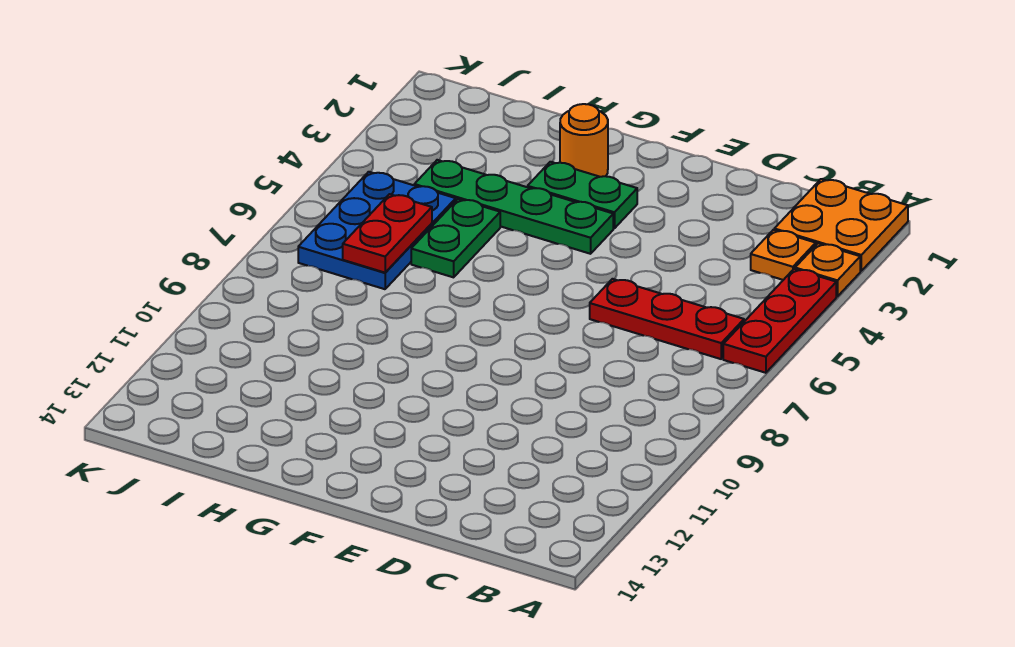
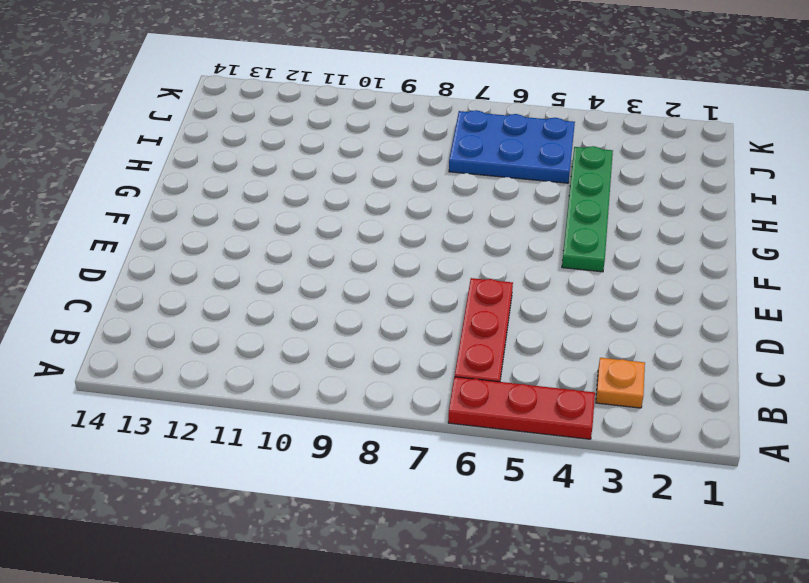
none -> orange 2x2 plate [774,179,908,271]
none -> orange 1x1 plate [795,243,860,296]

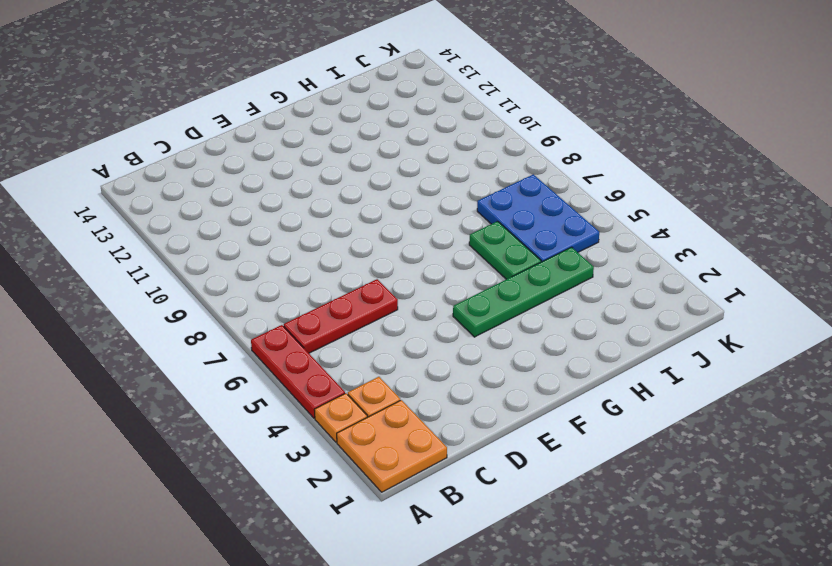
none -> green 1x2 plate [528,162,637,228]
none -> orange 1x1 round brick [560,104,608,177]

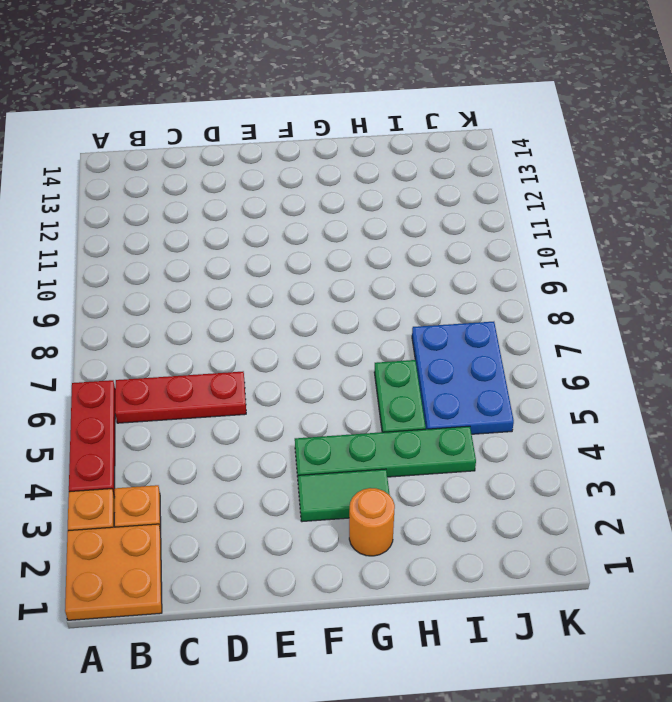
green 1x2 tile [298,469,390,522] -> green 1x2 plate [528,162,637,228]
none -> red 1x2 plate [343,194,432,273]

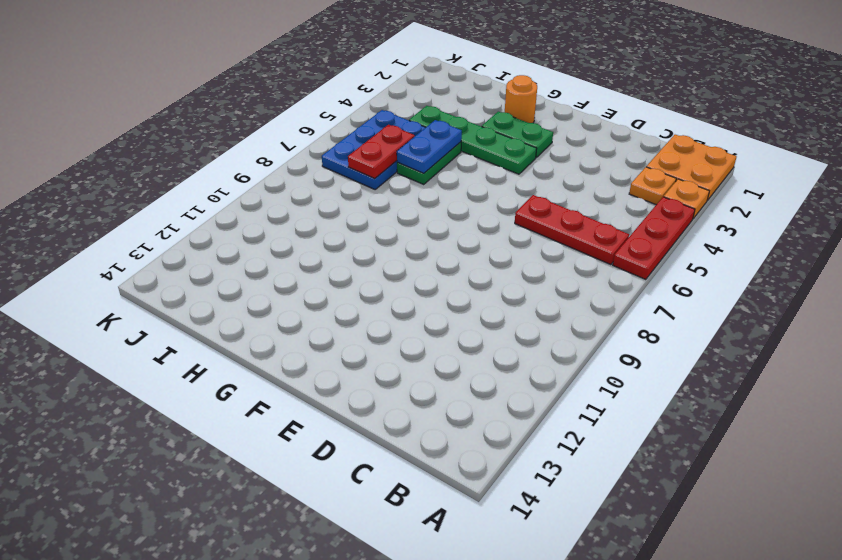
blue 1x2 plate [397,120,462,173] -> none

